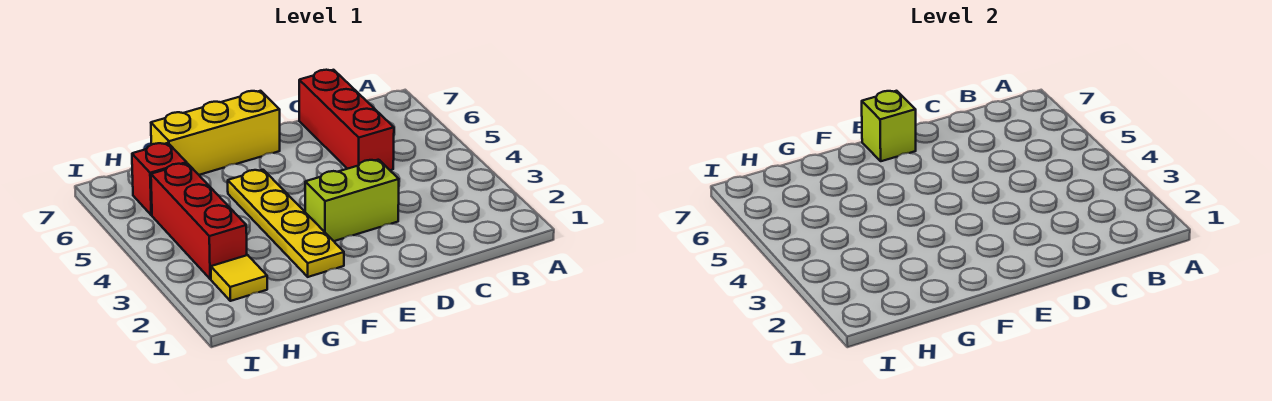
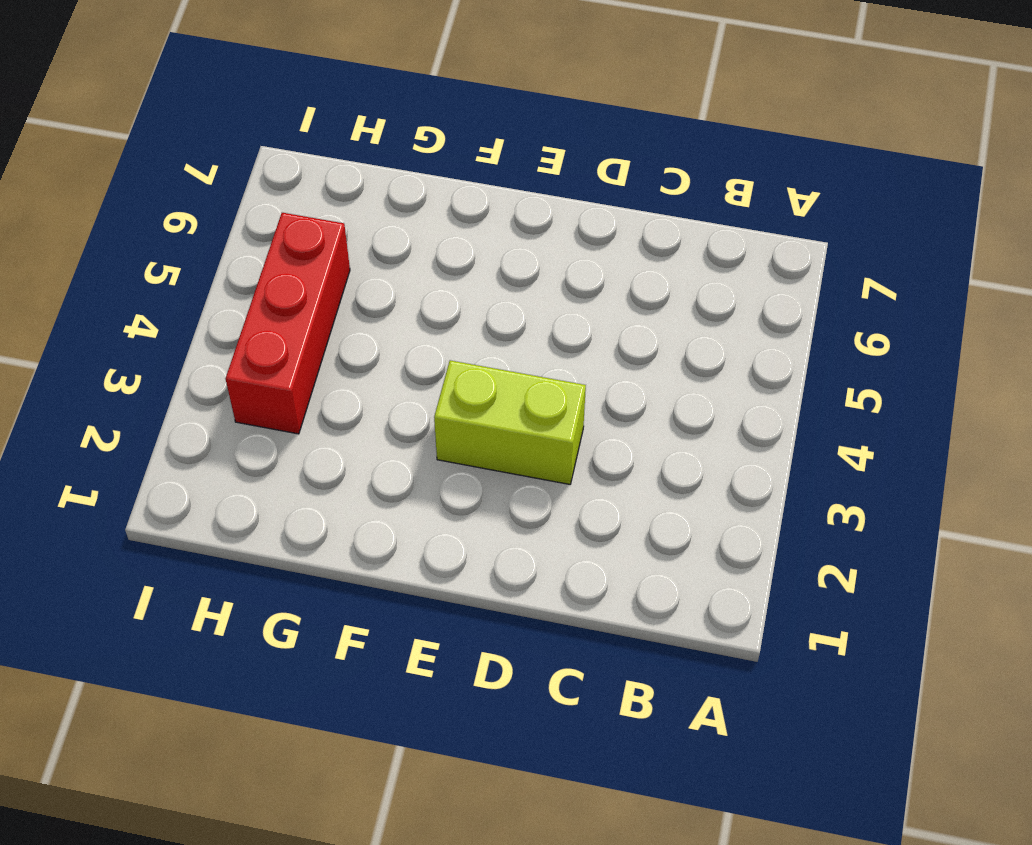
none -> red 1x3 brick [299,70,394,170]
none -> yellow 1x3 brick [151,91,280,175]

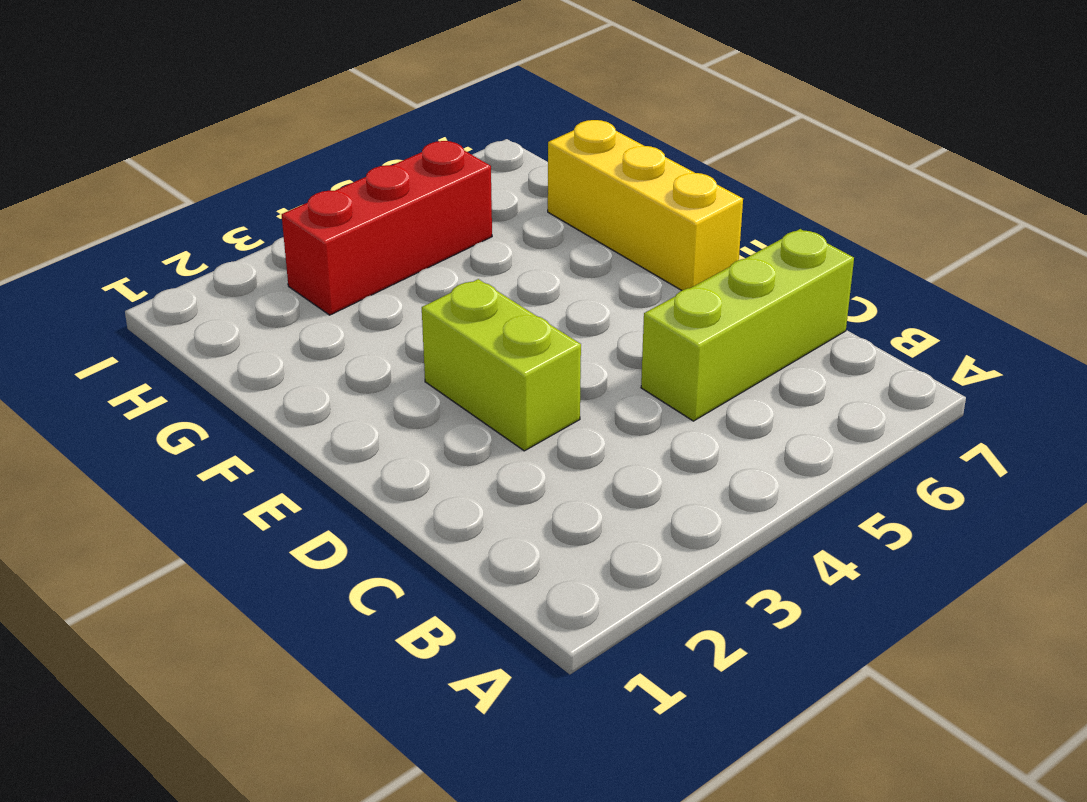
lime 1x3 brick [641,229,854,421] -> red 1x3 brick [299,70,394,170]
none -> yellow 1x4 plate [228,170,344,277]
none -> yellow 1x1 tile [211,255,267,301]

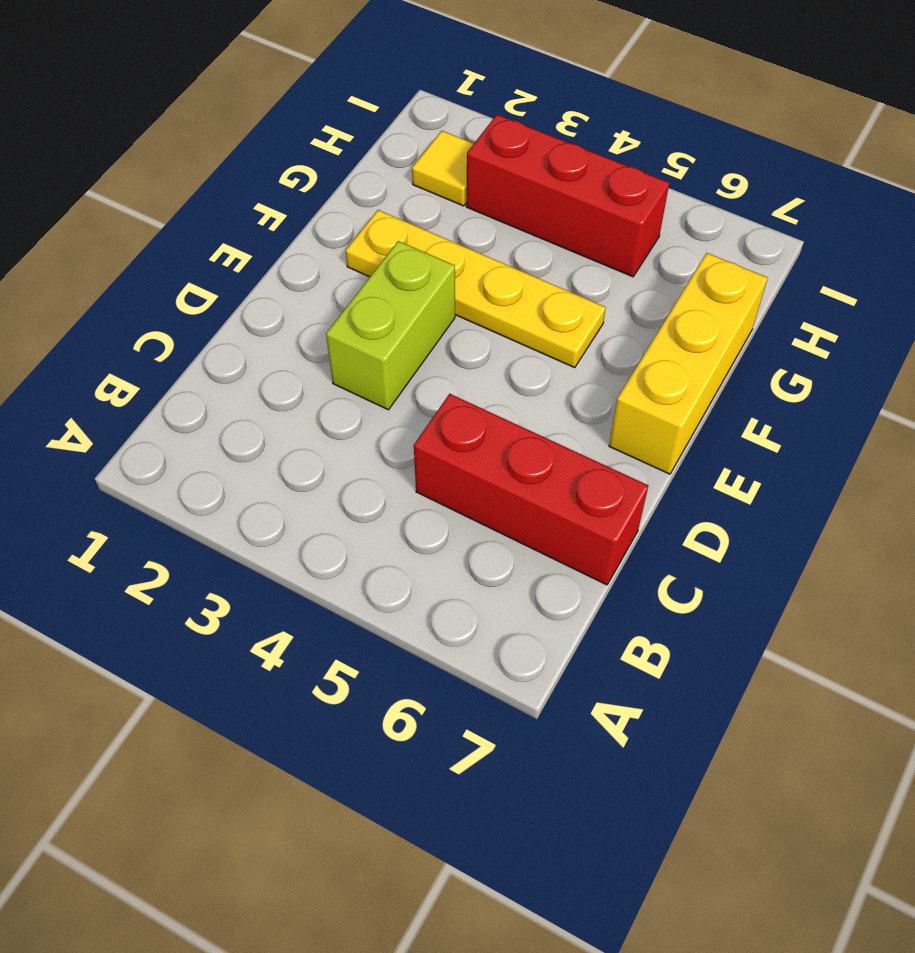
none -> red 1x1 brick [132,143,187,215]
none -> lime 1x1 brick [862,91,916,161]

